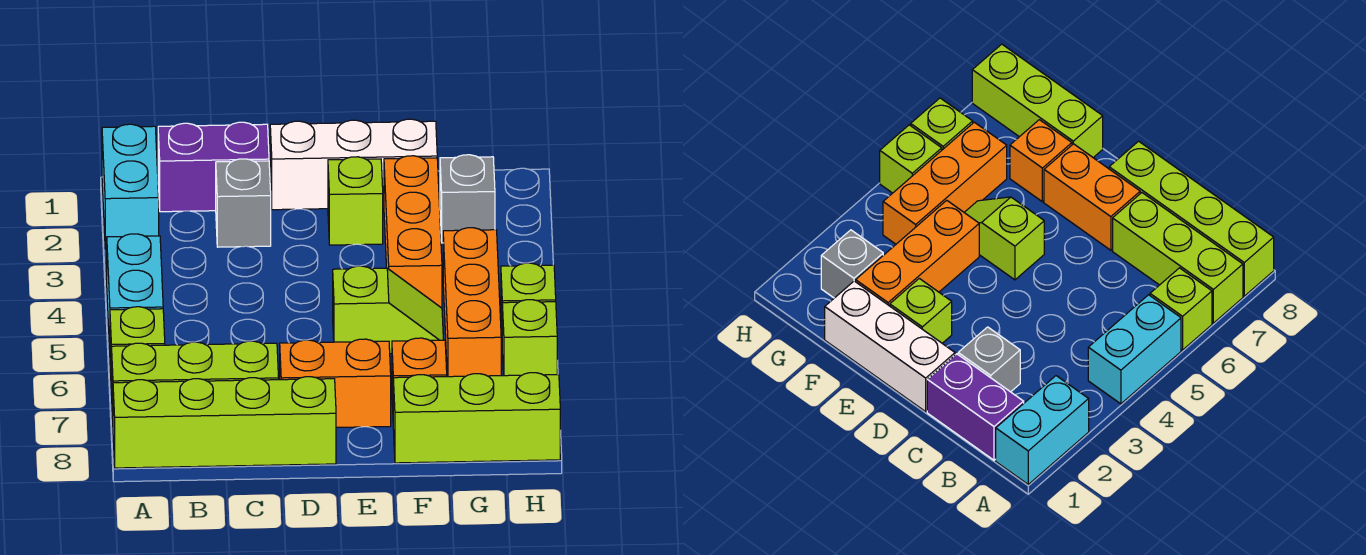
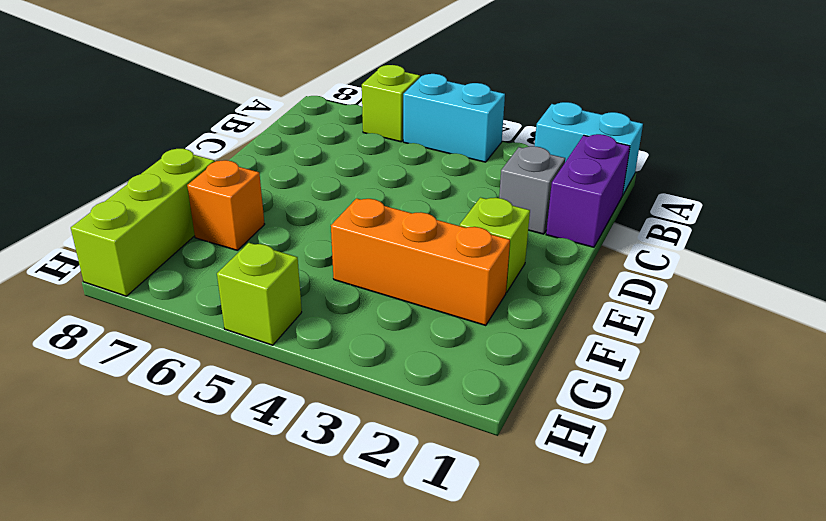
none -> lime 1x3 brick [112,341,279,420]
none -> lime 1x4 brick [113,377,336,468]
none -> white 1x3 brick [270,119,437,210]

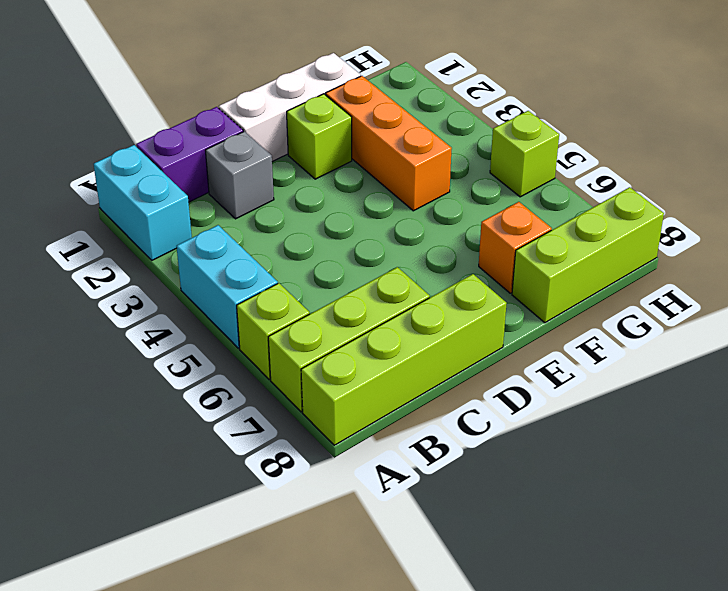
none -> orange 1x2 brick [280,339,391,427]
none -> lime 1x2 slope [333,266,443,354]
none -> grey 1x1 brick [440,155,495,243]

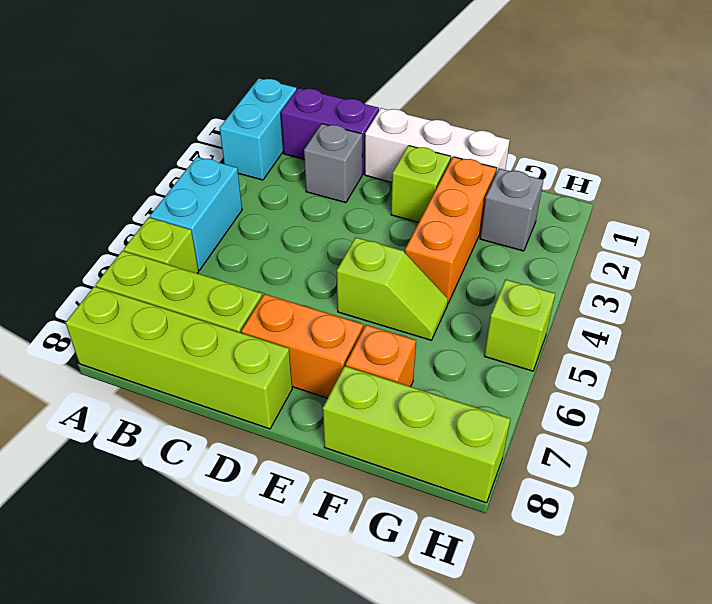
none -> orange 1x3 brick [443,228,501,377]
none -> lime 1x1 brick [502,300,557,376]

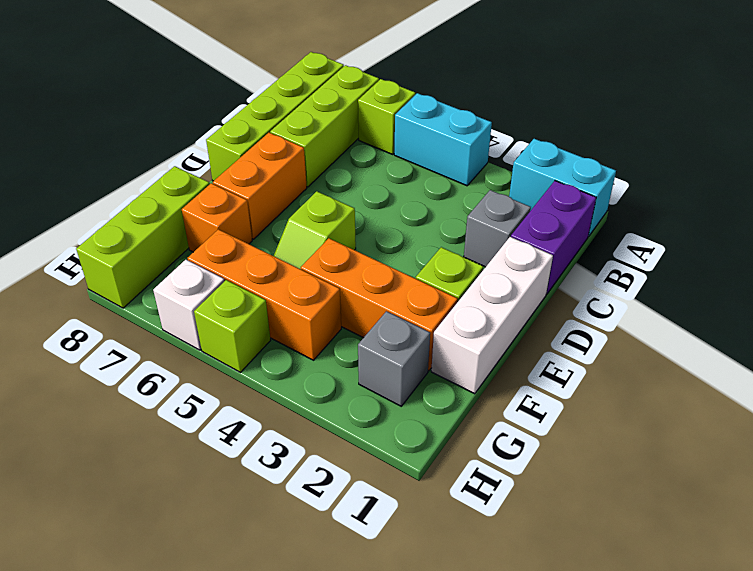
white 1x1 brick [153,260,224,350] -> lime 1x1 brick [502,300,557,376]

